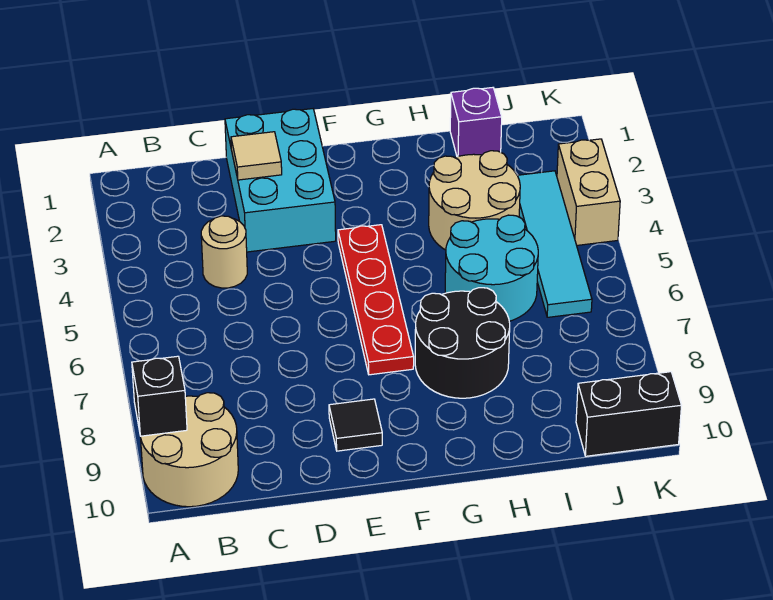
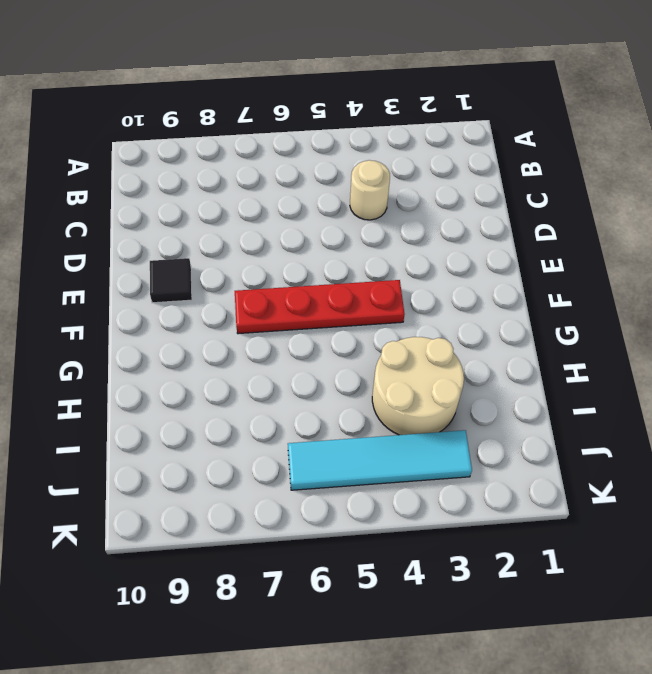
none -> tan 2x2 round brick [140,393,238,507]
none -> cyan 2x3 brick [225,109,336,252]
none -> black 2x2 round brick [415,288,510,398]

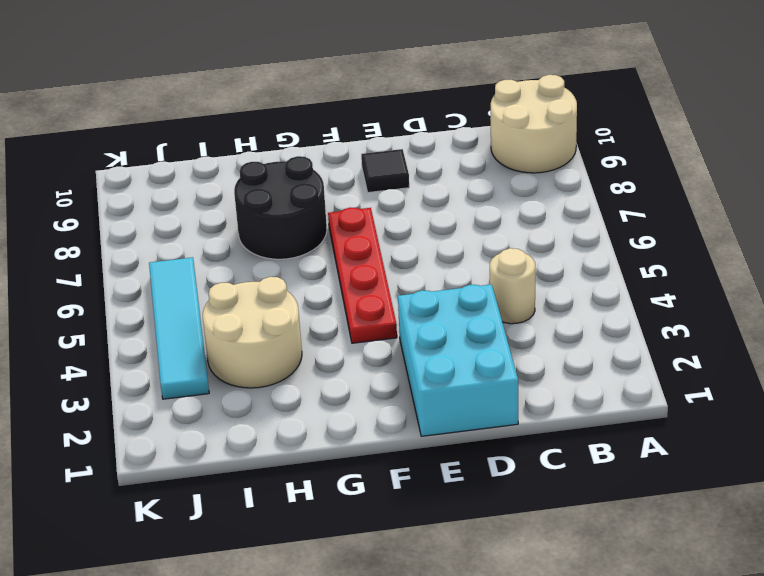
none -> cyan 2x2 round brick [445,215,538,321]
none -> purple 1x1 brick [450,88,502,157]
none -> black 1x2 brick [576,372,682,456]

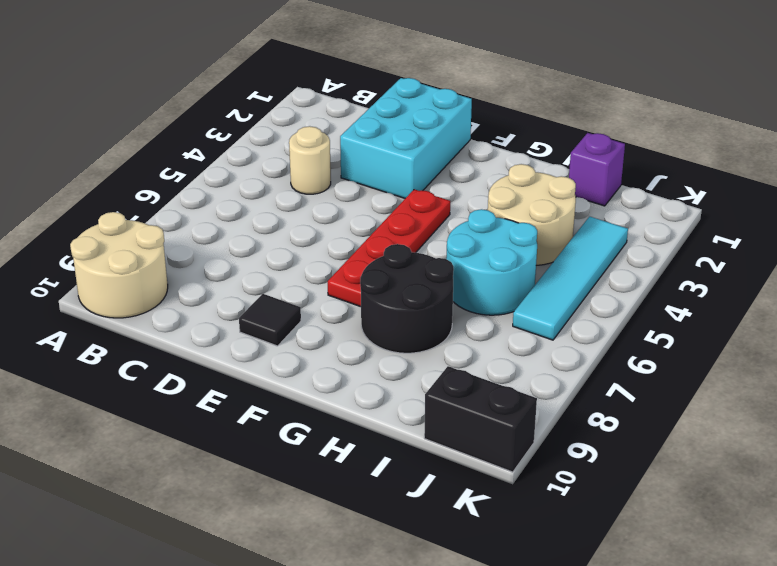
none -> tan 1x2 brick [557,139,620,245]
none -> black 1x1 brick [132,356,187,436]
none -> tan 1x1 tile [231,132,282,180]

